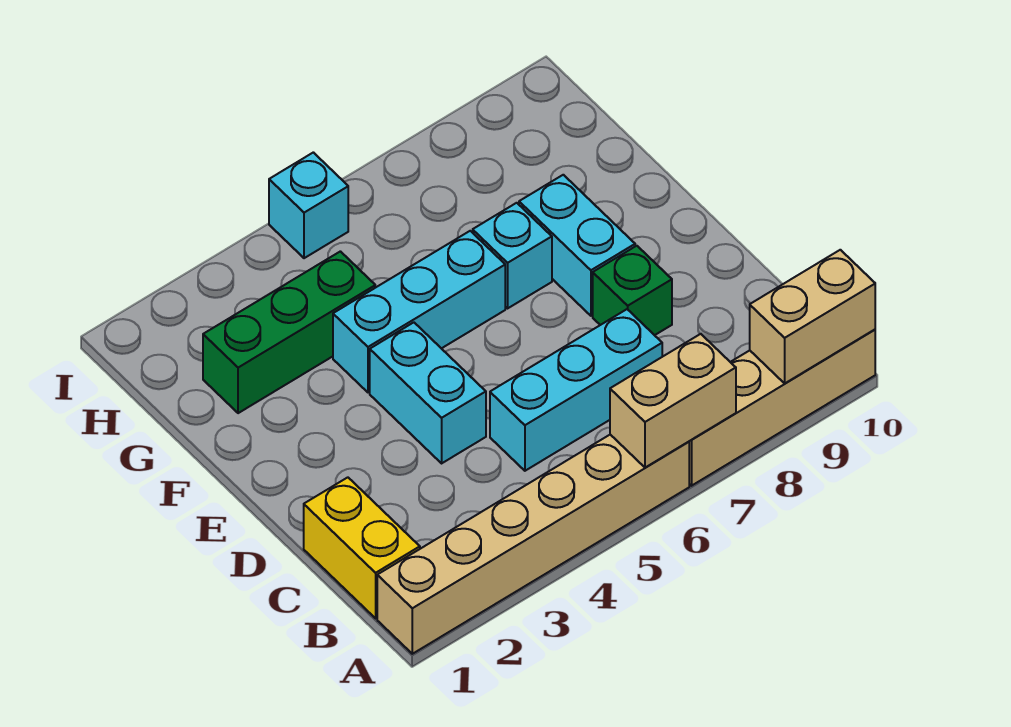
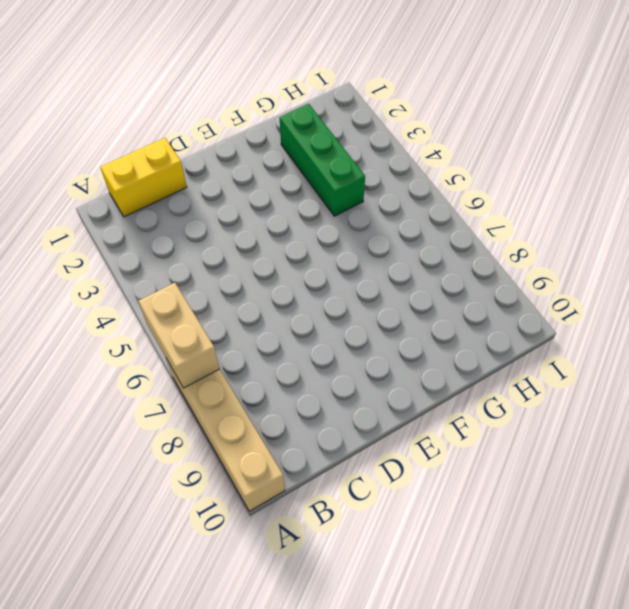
none -> tan 1x6 brick [377,435,689,654]
none -> cyan 1x3 brick [490,309,662,471]
none -> cyan 1x2 brick [370,322,486,463]

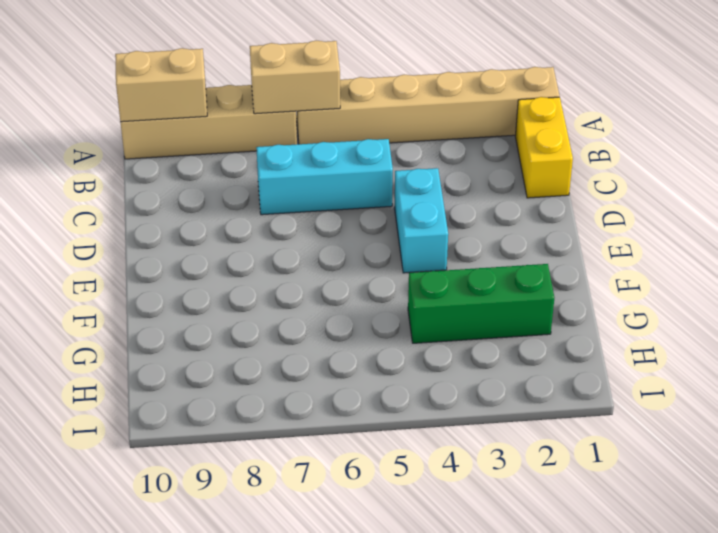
none -> green 1x1 brick [593,246,672,335]
none -> cyan 1x2 brick [519,175,635,316]
none -> cyan 1x3 brick [333,231,505,392]

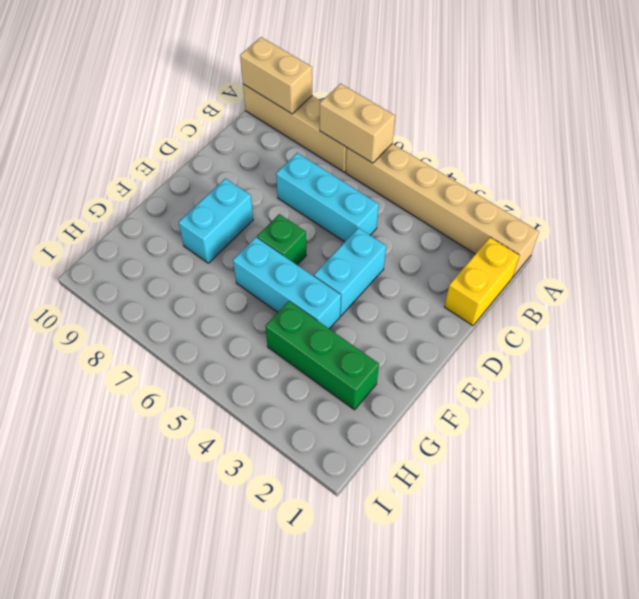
green 1x1 brick [257,214,306,265] -> green 1x1 brick moved to [593,246,672,335]
none -> cyan 1x1 brick [473,203,552,308]
none -> cyan 1x1 brick [269,152,348,258]

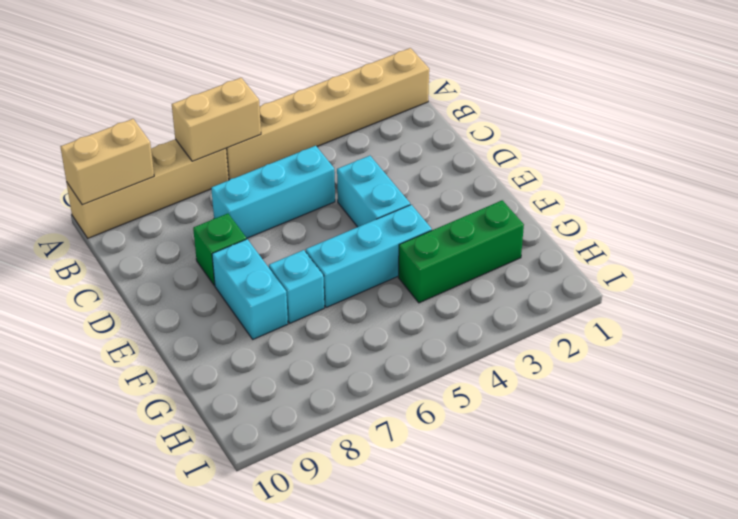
none -> yellow 1x2 brick [304,477,420,618]
none -> cyan 1x1 brick [269,152,348,258]

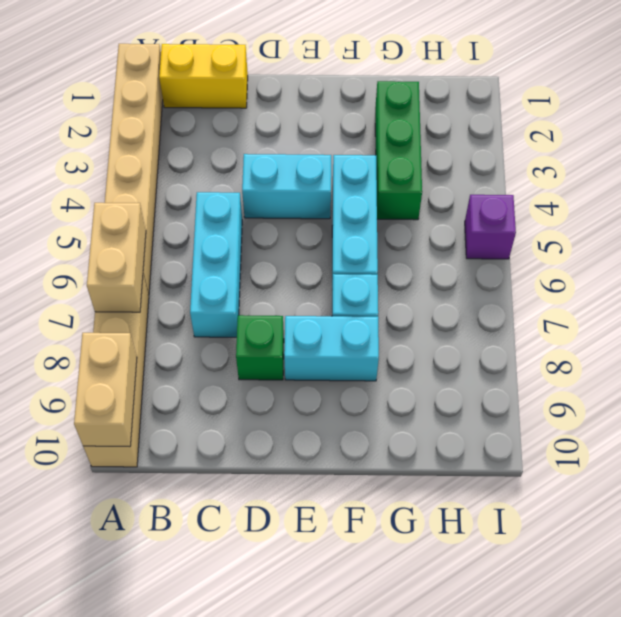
purple 1x1 brick [465,195,516,259] -> cyan 1x1 brick [269,152,348,258]

